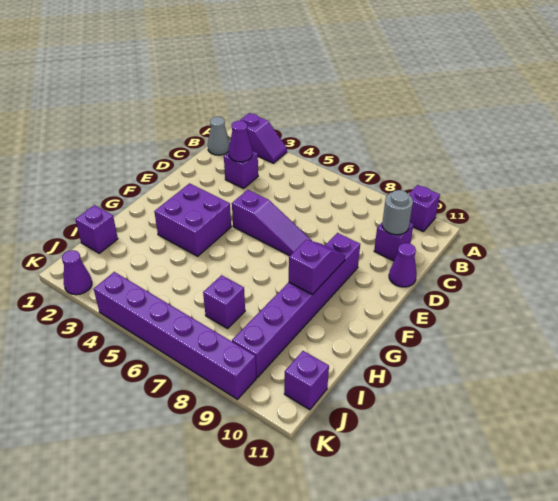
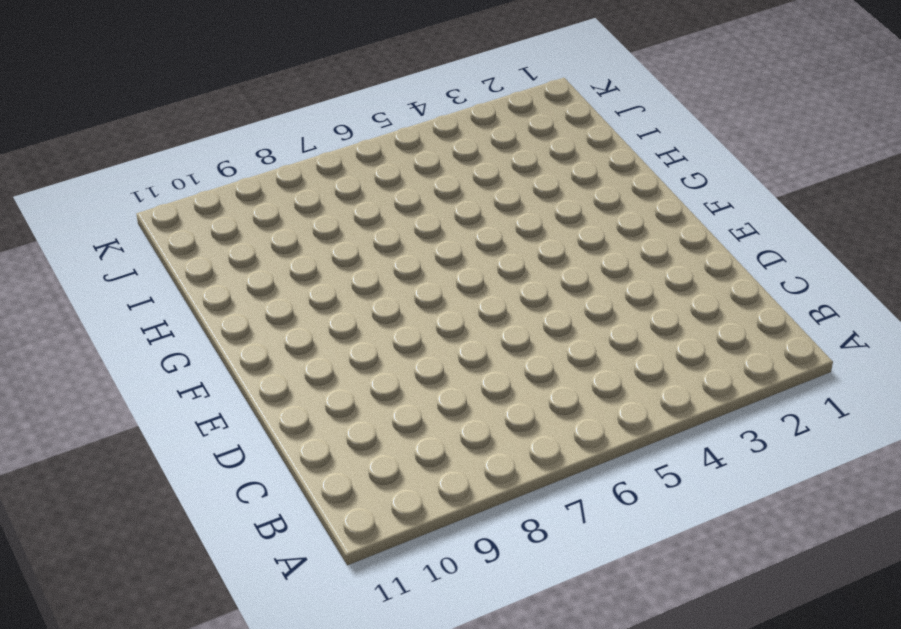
none -> purple 1x2 slope [240,113,287,163]
none -> purple 1x1 brick [409,185,440,232]
none -> grey 1x1 cone [208,117,230,155]

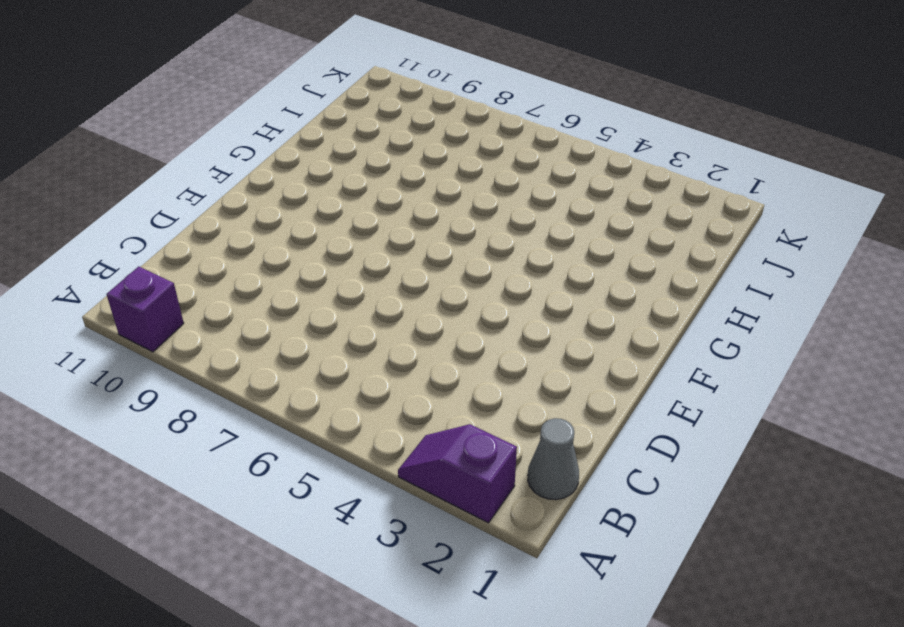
none -> purple 1x1 brick [224,151,258,188]
none -> purple 1x1 brick [374,222,414,261]
none -> purple 1x1 cone [389,243,417,287]

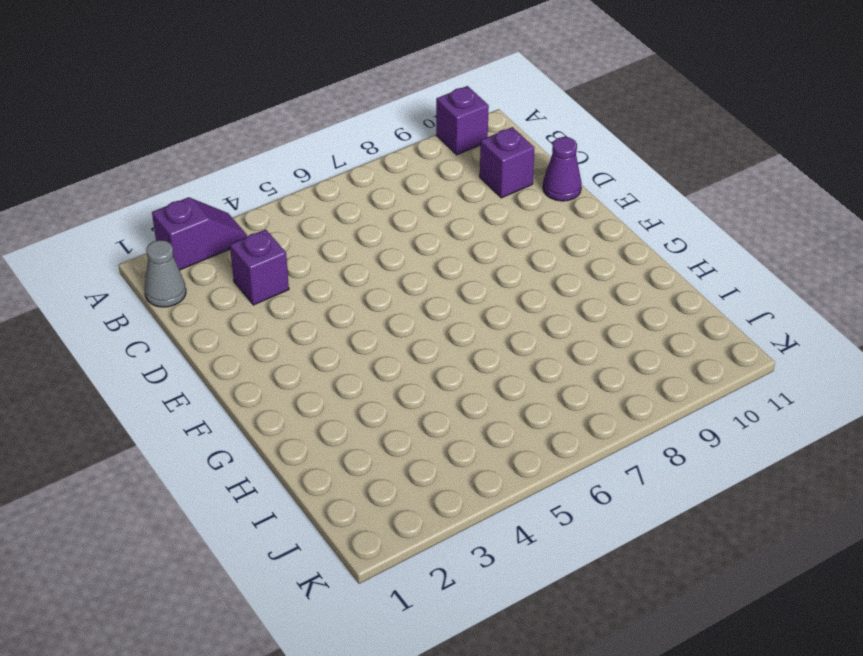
none -> purple 1x3 slope [232,190,312,256]
none -> purple 1x6 brick [232,233,360,377]
none -> purple 2x2 brick [154,183,231,256]

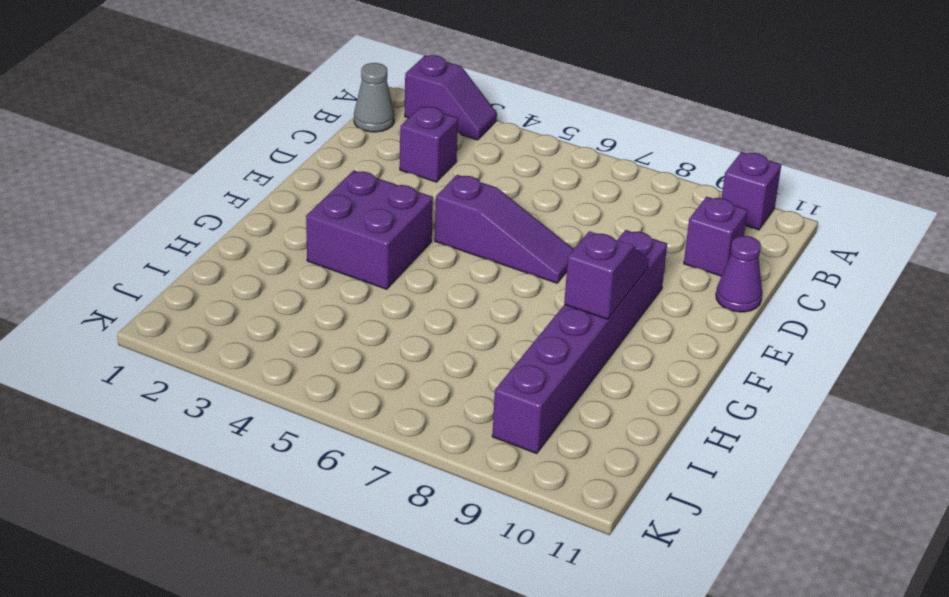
none -> purple 1x1 brick [75,205,118,253]
none -> purple 1x1 brick [203,275,245,329]
none -> purple 1x1 brick [284,351,329,410]

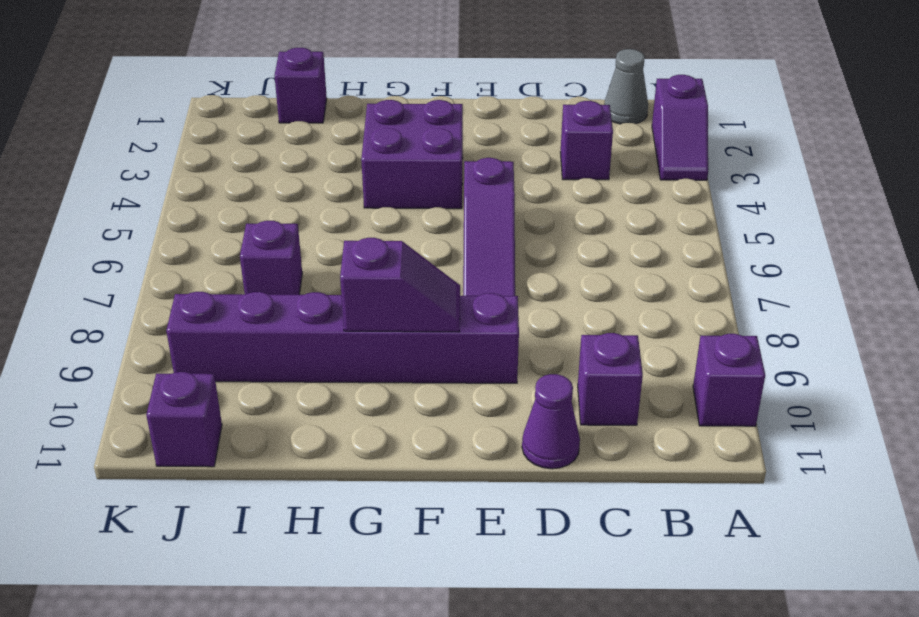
none -> purple 1x1 cone [62,250,92,295]
none -> purple 1x6 brick [94,272,256,399]
none -> purple 1x1 cone [228,121,253,162]

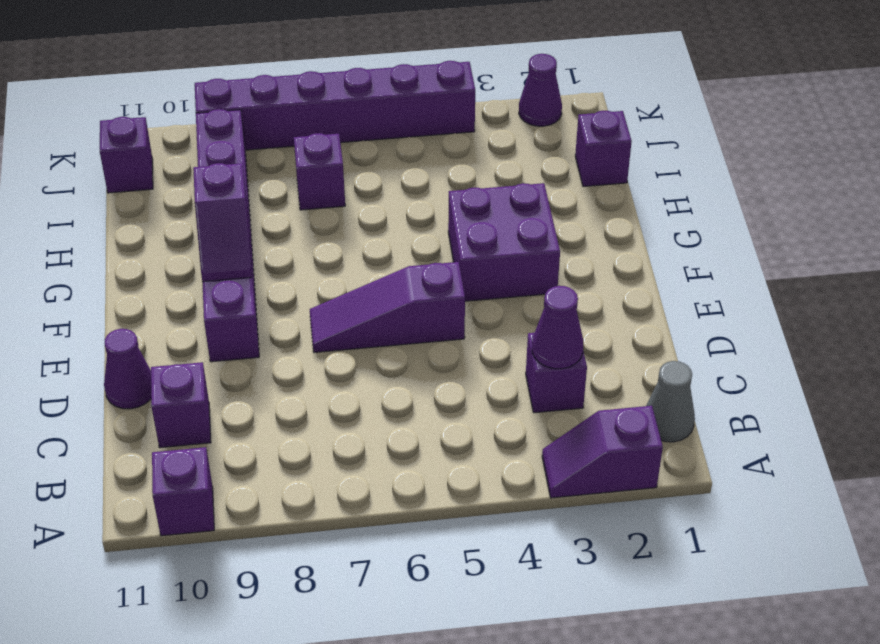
none -> grey 1x1 round brick [382,190,413,235]

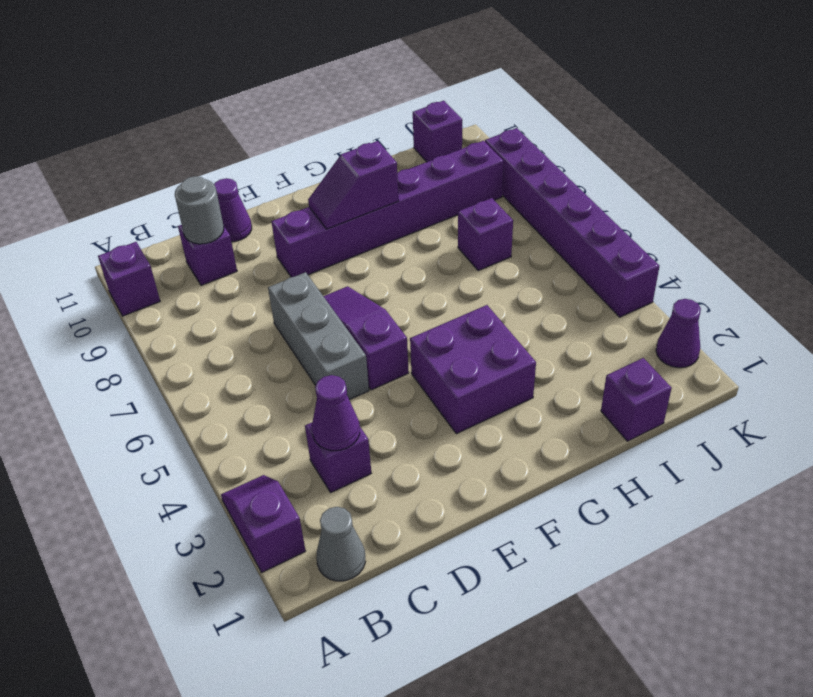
grey 1x3 brick [268,272,369,400] -> none

